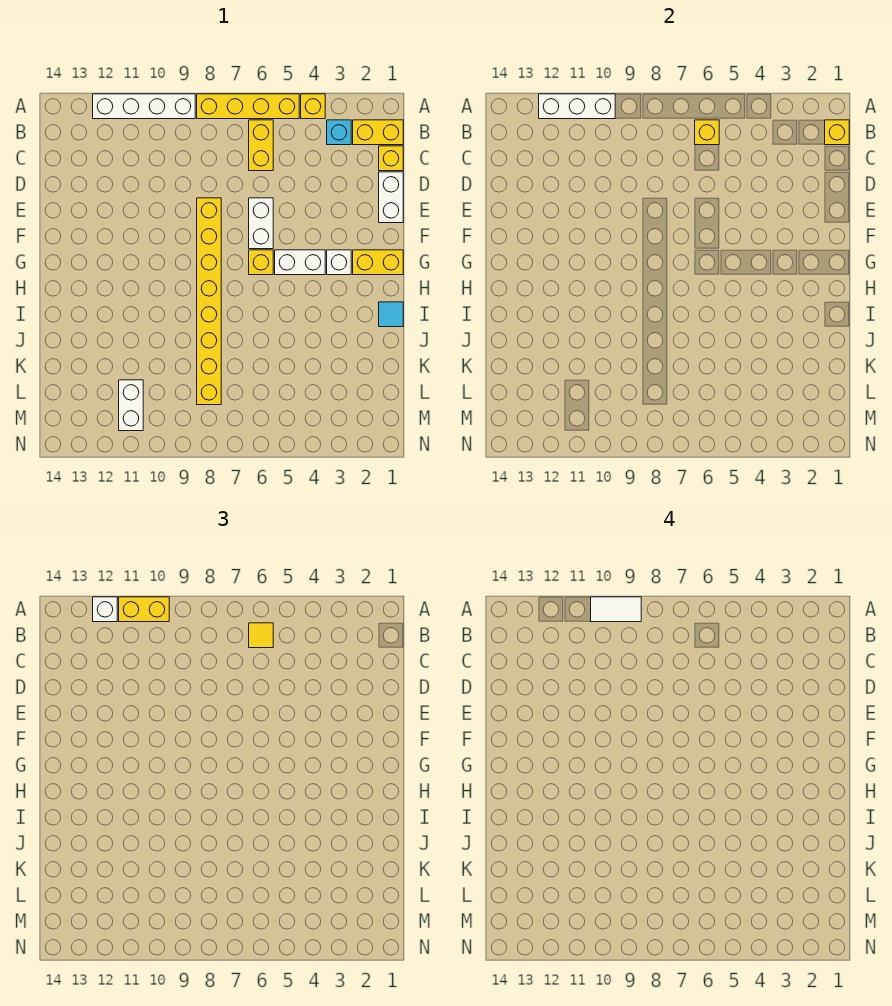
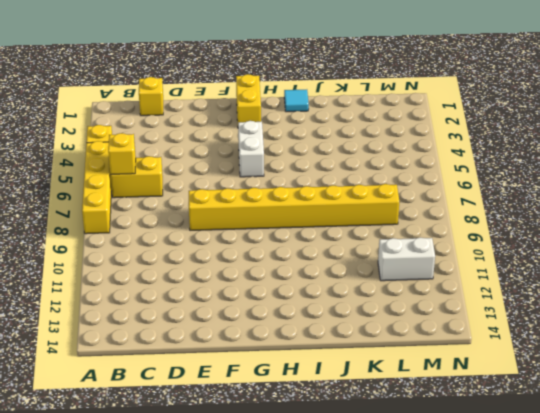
none -> white 1x4 brick [93,94,195,119]
none -> yellow 1x2 brick [353,120,403,145]
none -> cyan 1x1 brick [327,120,351,145]

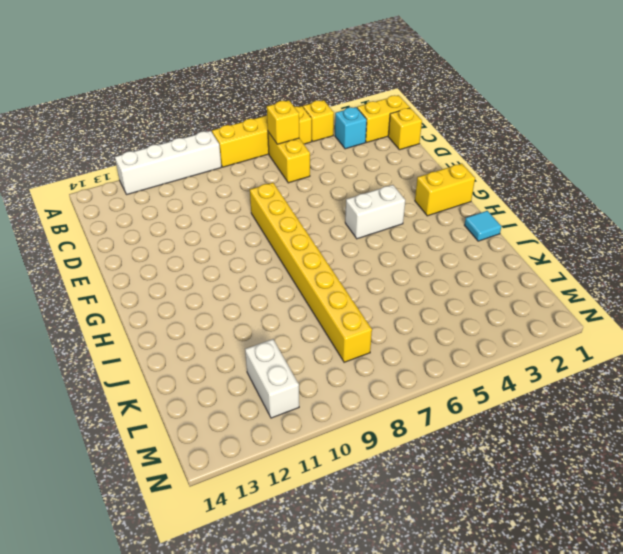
none -> white 1x2 brick [379,172,403,223]
none -> white 1x2 brick [249,198,273,249]
none -> white 1x1 brick [327,250,351,275]

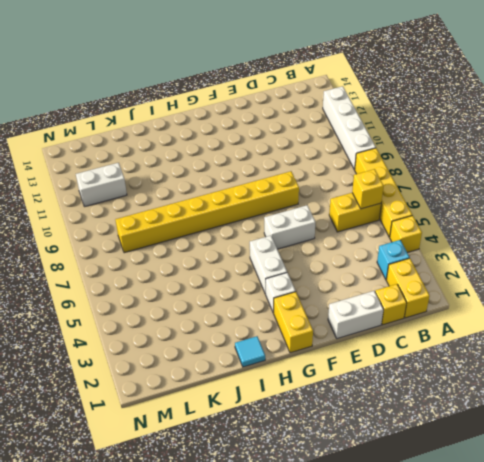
none -> yellow 1x1 brick [249,250,273,275]
none -> white 1x3 brick [539,94,615,119]
none -> yellow 1x1 brick [825,120,849,145]

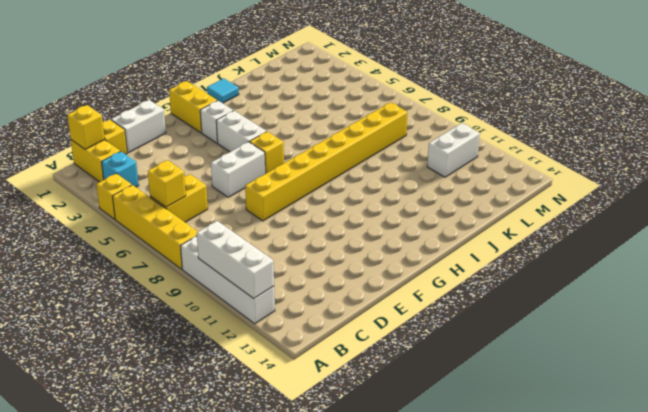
none -> yellow 1x2 brick [119,597,169,622]
none -> white 1x1 brick [93,597,117,622]
none -> yellow 1x1 tile [249,623,273,648]

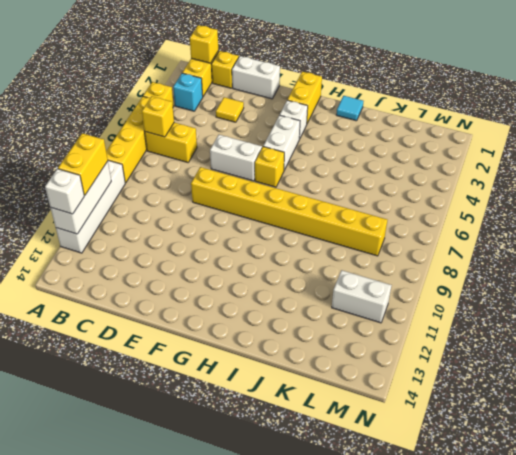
yellow 1x1 tile [216,97,244,122] -> yellow 1x1 tile moved to [249,623,273,648]
none -> white 1x2 tile [591,597,641,622]

